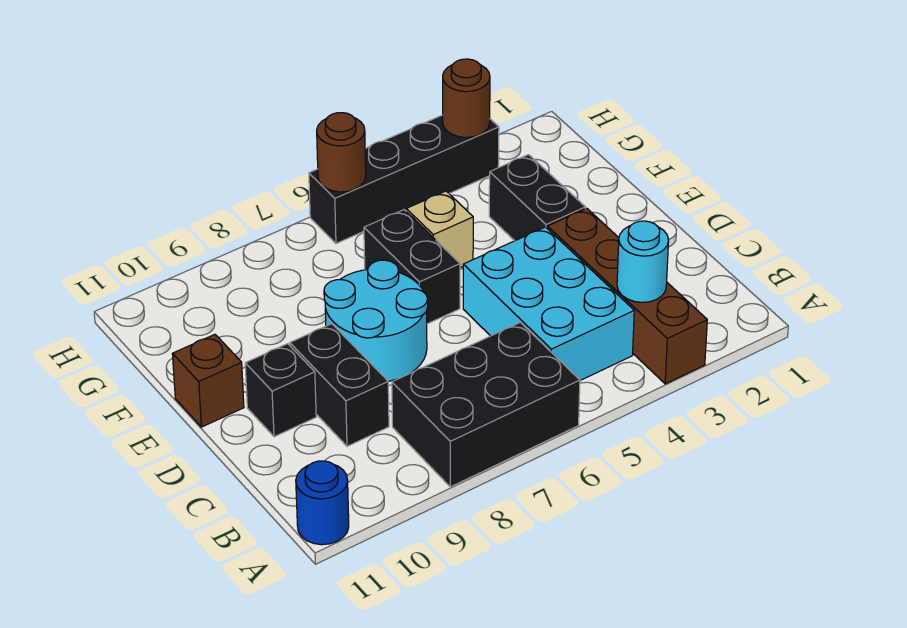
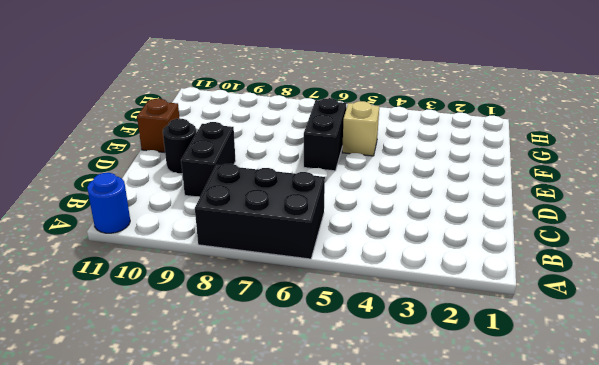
black 1x1 round brick [163,119,196,174] -> black 1x1 brick [245,344,316,437]
none -> brown 1x4 brick [547,208,707,384]
none -> cyan 2x3 brick [463,227,634,380]
none -> cyan 2x2 round brick [324,260,428,381]

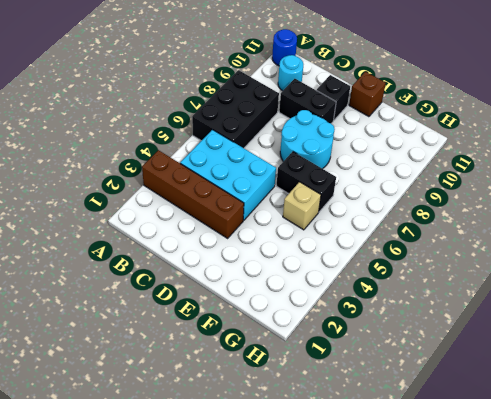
cyan 1x1 round brick [278,55,303,91] -> cyan 1x1 round brick moved to [617,221,669,302]
none -> black 1x2 brick [489,155,585,241]
none -> black 1x4 brick [309,115,499,243]
none -> brown 1x1 round brick [443,59,490,137]

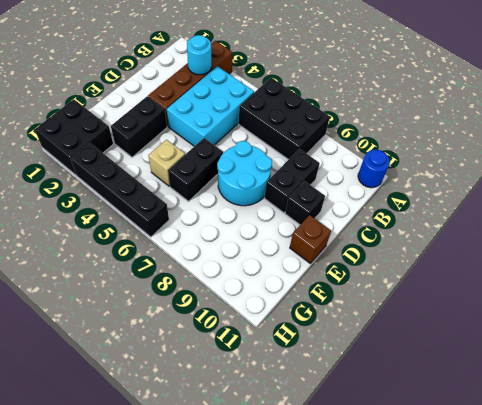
black 2x2 brick [35,99,113,175] -> none
none -> brown 1x1 round brick [443,59,490,137]
none -> brown 1x1 round brick [317,113,366,192]

